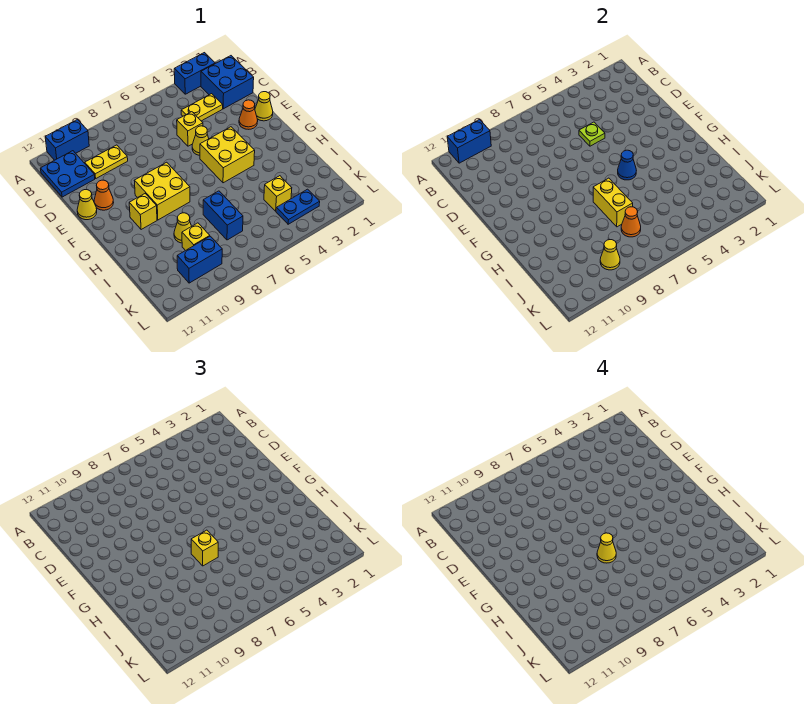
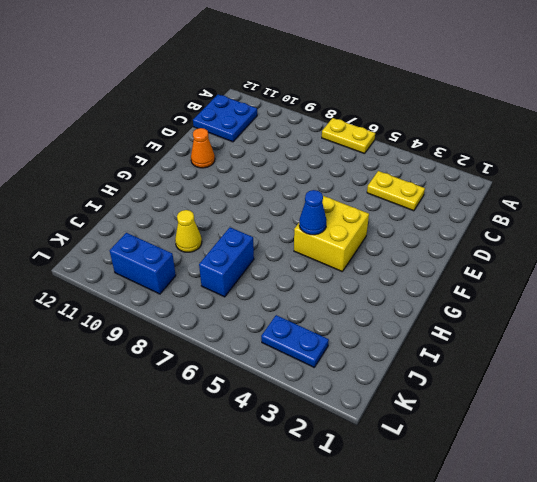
yellow 1x2 plate [322,118,375,154] -> yellow 1x2 plate moved to [85,145,128,178]
none -> blue 1x2 brick [174,53,215,94]
none -> blue 1x2 brick [45,120,89,160]
none -> blue 2x2 brick [201,56,254,109]

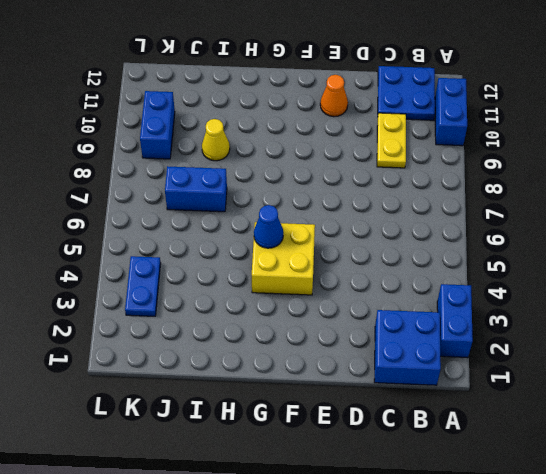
none -> yellow 1x2 plate [181,94,223,121]
none -> yellow 1x1 brick [177,112,203,146]
none -> yellow 1x1 cone [255,92,273,121]

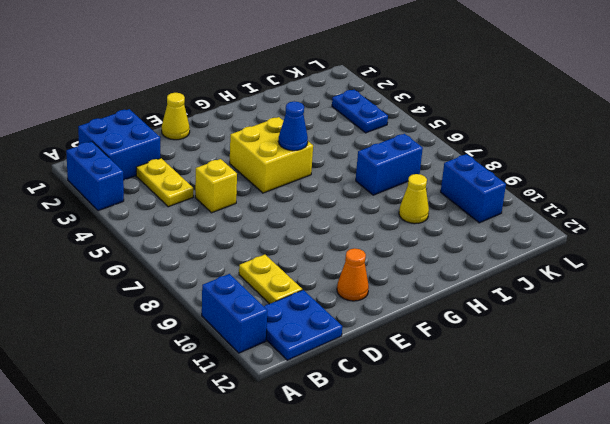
none -> orange 1x1 cone [239,100,258,129]
none -> yellow 1x1 cone [192,126,209,155]
none -> yellow 1x1 cone [77,190,97,220]

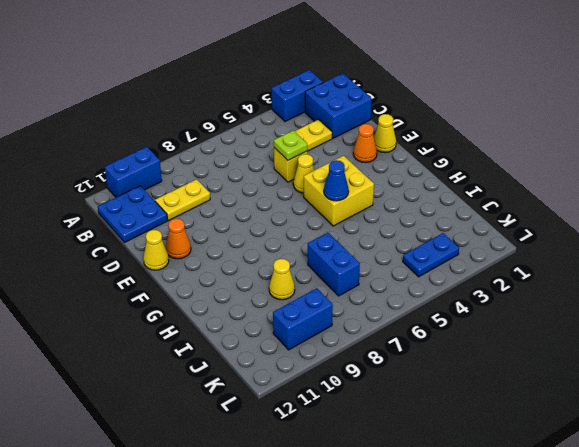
none -> yellow 2x2 brick [134,162,190,220]
none -> yellow 1x1 brick [129,194,157,230]
none -> yellow 1x1 brick [264,176,292,211]

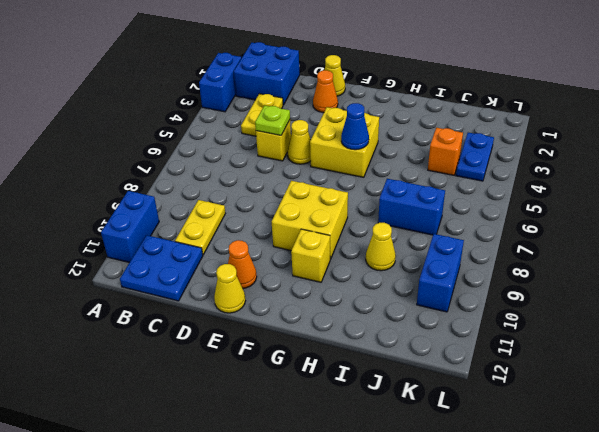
orange 1x1 brick [428,128,463,175] -> yellow 1x1 brick [264,176,292,211]
none -> yellow 1x1 brick [182,223,210,251]
none -> blue 1x2 brick [447,120,491,163]
none -> yellow 1x2 brick [593,178,633,227]

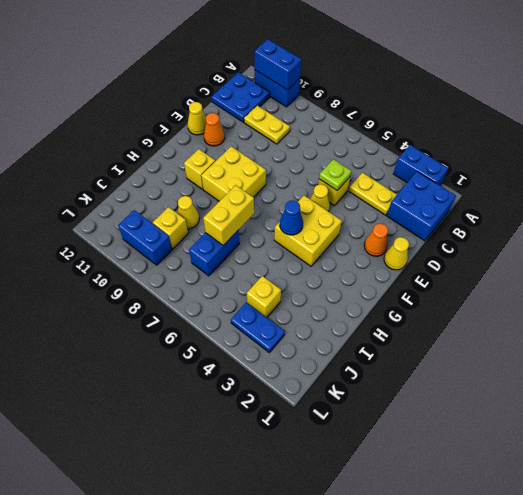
none -> orange 1x1 cone [621,207,641,237]
none -> yellow 1x1 cone [600,240,620,270]
none -> yellow 1x1 brick [191,530,218,566]

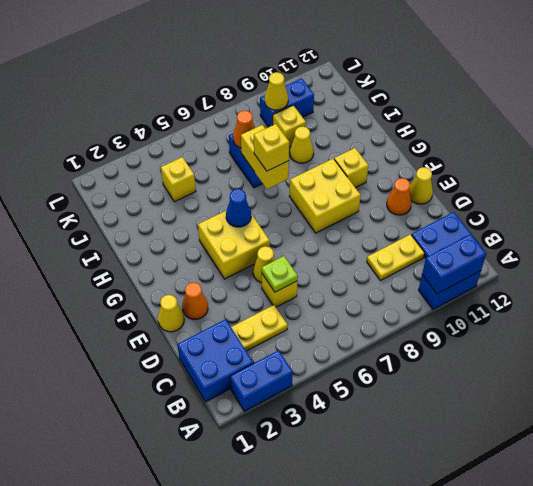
none -> blue 1x2 plate [276,189,320,224]
none -> yellow 1x1 cone [597,533,616,563]

